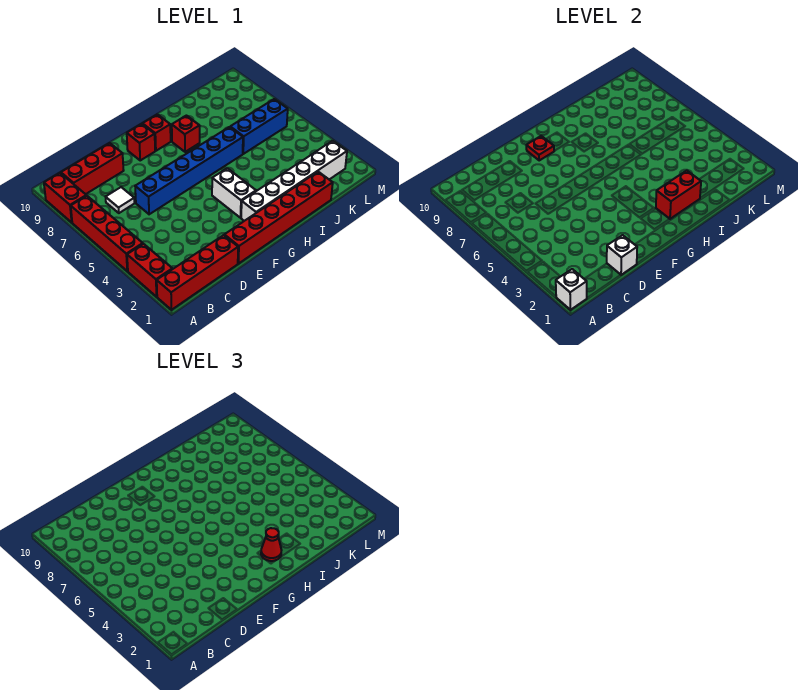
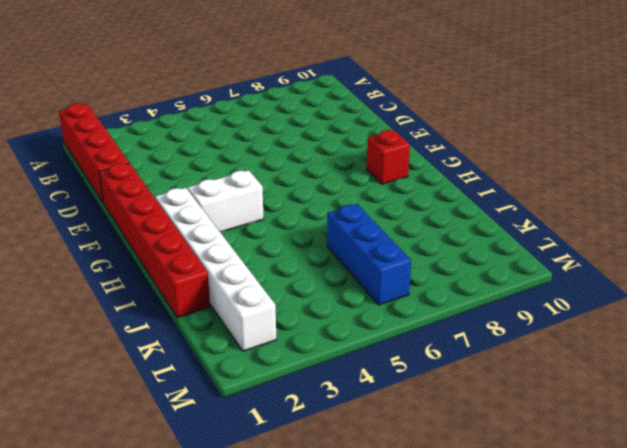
none -> red 1x2 brick [127,244,172,297]
none -> red 1x4 brick [71,196,143,271]
none -> red 1x2 brick [44,173,86,222]

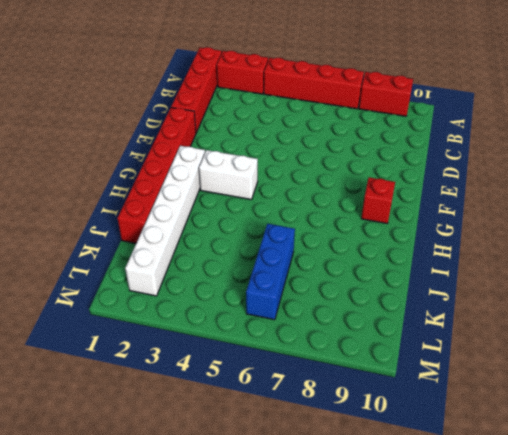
none -> red 1x3 brick [61,143,124,194]
none -> white 1x1 tile [106,187,134,213]
none -> blue 1x6 brick [135,127,243,214]

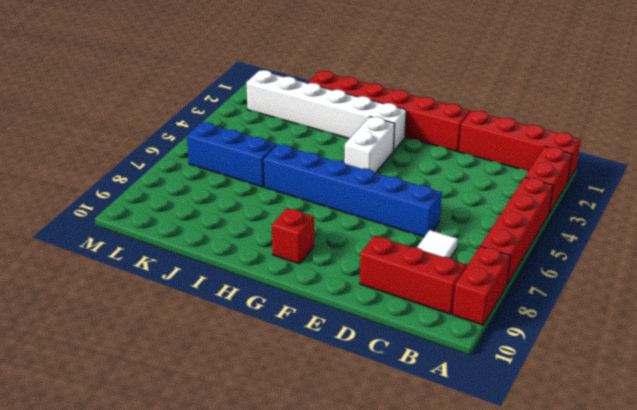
none -> red 1x1 brick [127,124,155,160]
none -> red 1x1 brick [172,116,200,152]
none -> white 1x1 brick [556,269,587,310]

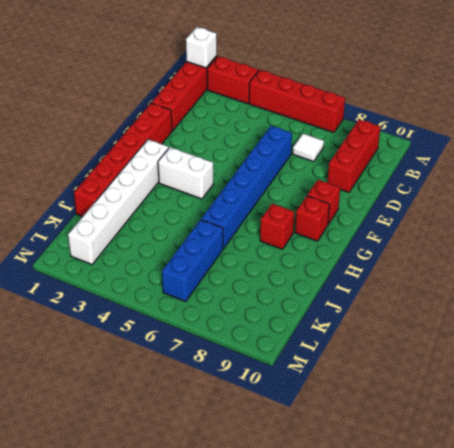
none -> red 1x2 brick [44,173,86,222]
none -> white 1x1 brick [607,235,637,275]
none -> red 1x1 plate [526,136,554,160]

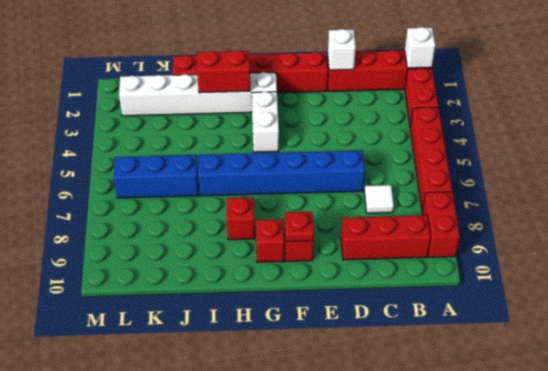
none -> red 1x1 cone [261,528,282,561]

